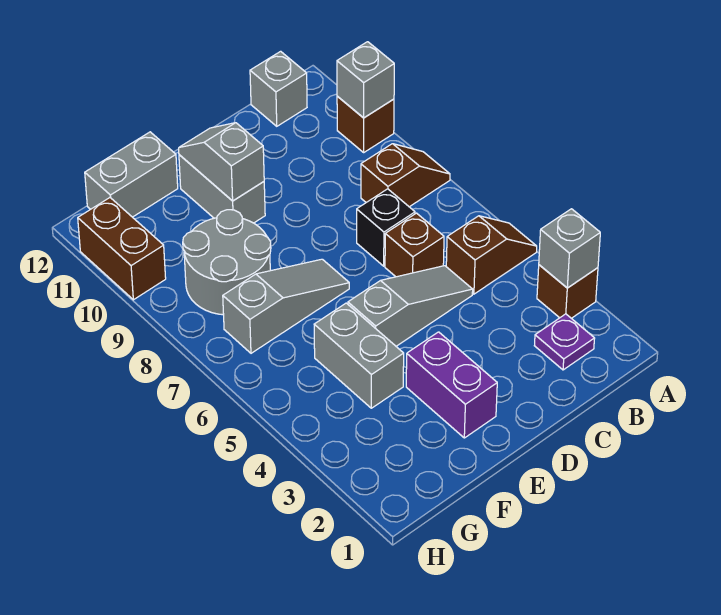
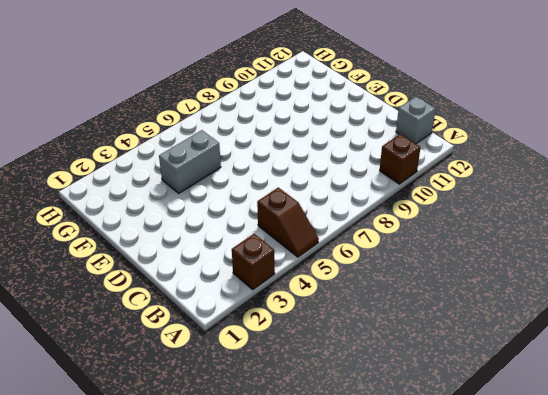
none -> brown 1x2 slope [361,144,450,207]
none -> purple 1x1 plate [534,314,595,370]
none -> grey 1x3 slope [348,266,473,346]

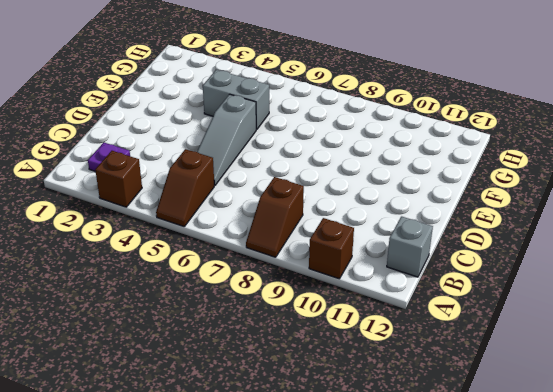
none -> brown 1x1 brick [385,213,444,277]
none -> black 1x1 brick [357,189,415,266]
none -> purple 1x2 brick [406,332,497,438]

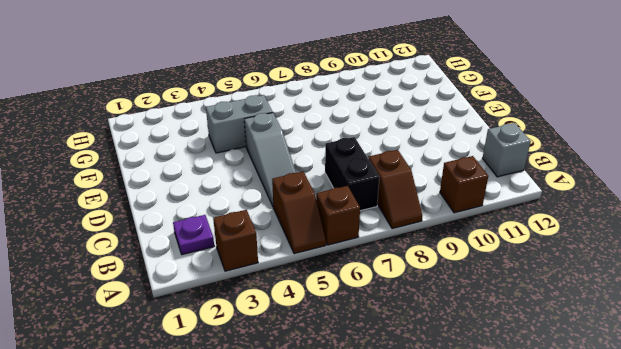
brown 1x1 brick [316,186,360,245] -> brown 1x1 brick moved to [385,213,444,277]
black 1x2 brick [325,137,379,211] -> black 1x1 brick [357,189,415,266]
none -> purple 1x2 brick [406,332,497,438]
none -> grey 1x3 slope [223,259,349,353]
none -> grey 1x2 brick [179,155,265,223]

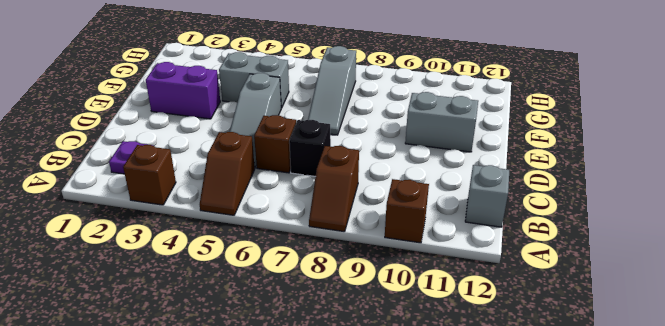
none -> grey 2x2 round brick [183,210,271,315]
none -> grey 1x2 brick [85,132,178,217]
none -> brown 1x2 brick [78,198,166,300]

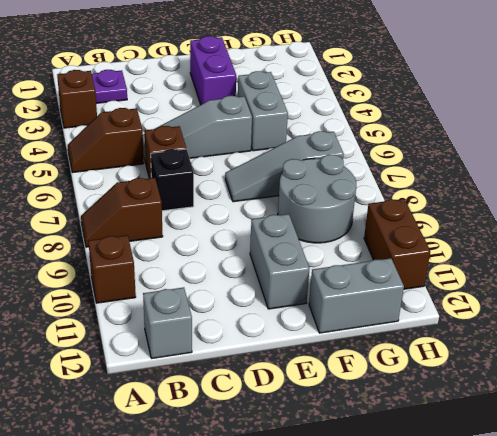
none -> grey 1x1 brick [539,209,600,288]
none -> grey 1x1 brick [337,42,394,118]
none -> grey 1x2 slope [179,123,264,201]

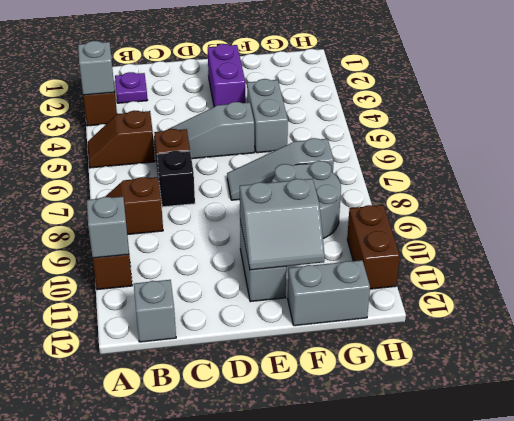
grey 2x2 slope [240,179,325,270] -> grey 1x2 slope [179,123,264,201]

